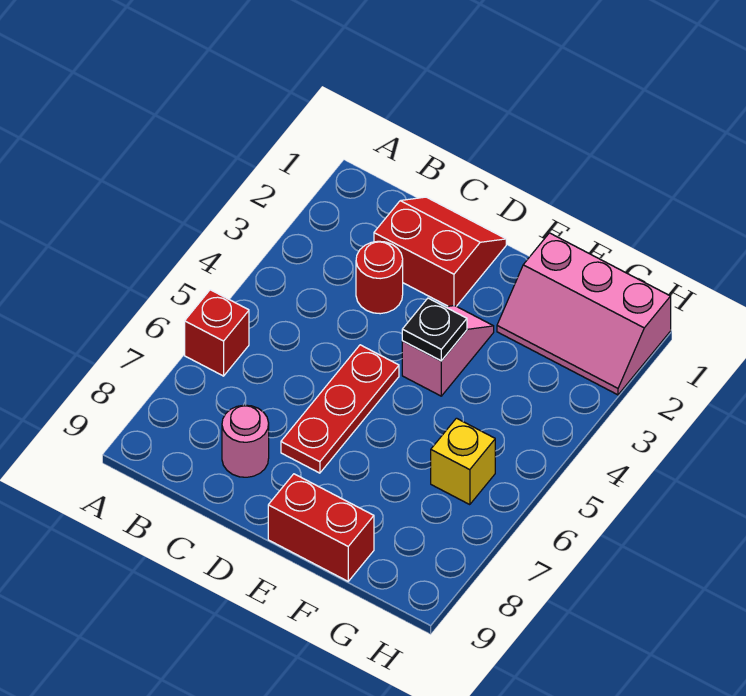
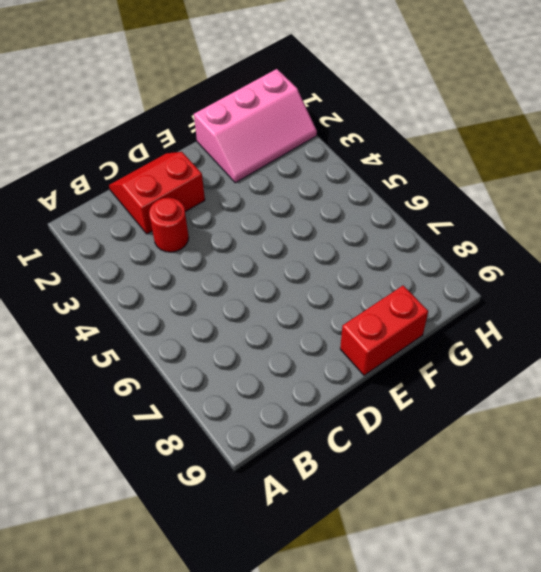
none -> red 1x1 brick [185,290,249,376]
none -> pink 1x1 round brick [222,405,269,477]

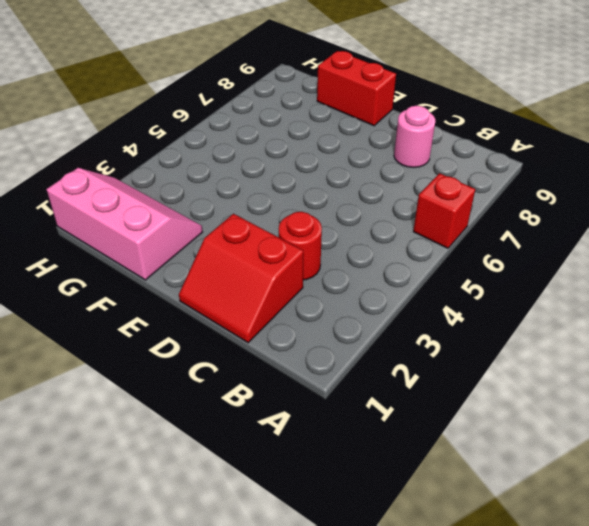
none -> red 1x3 plate [281,345,399,473]
none -> pink 1x2 slope [402,306,494,396]

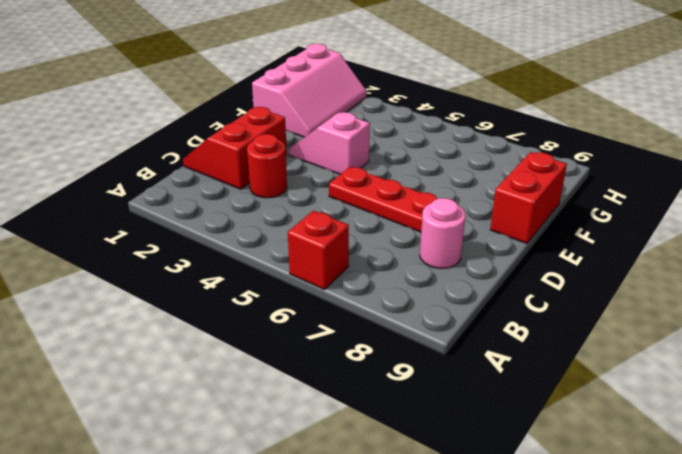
none -> yellow 1x1 brick [431,418,495,505]
none -> black 1x1 plate [402,298,467,361]

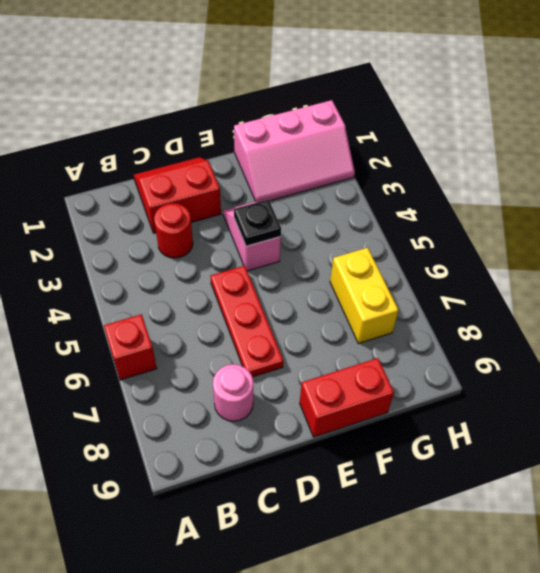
yellow 1x2 brick [330,248,399,343] -> yellow 1x1 brick [431,418,495,505]

